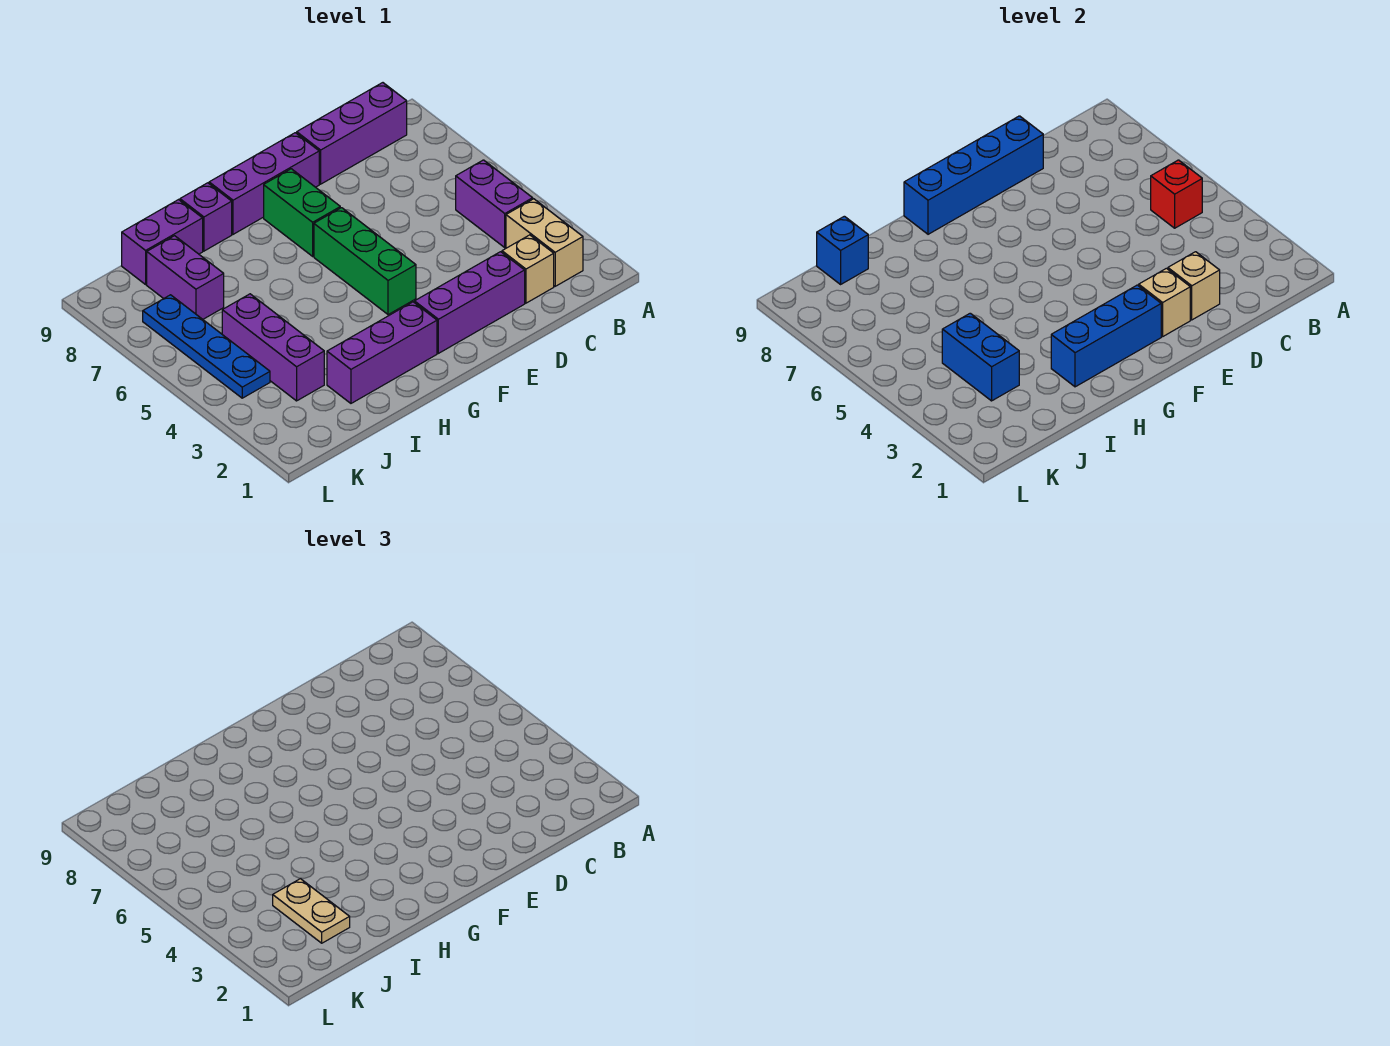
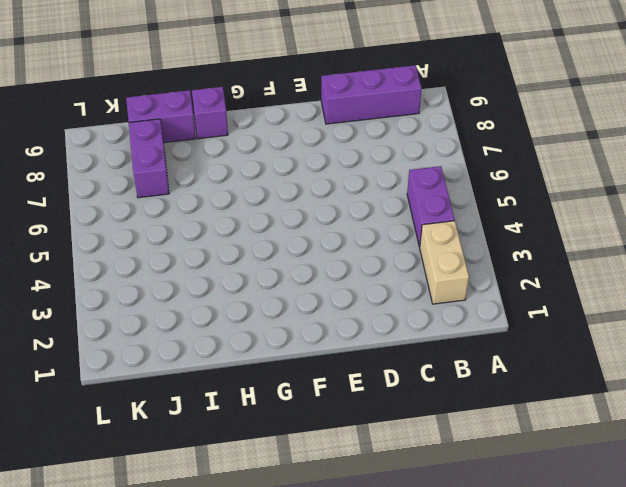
none -> tan 1x1 brick [502,235,554,303]
none -> purple 1x3 brick [415,252,525,353]
none -> purple 1x3 brick [209,133,319,234]

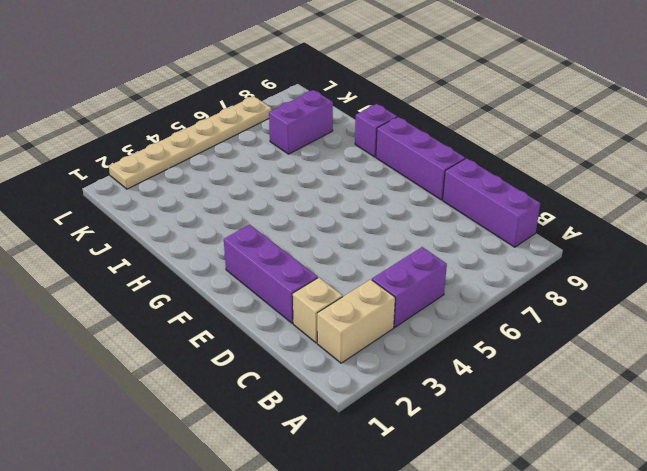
tan 1x6 plate [109,96,272,189] -> none
none -> green 1x3 brick [314,208,416,315]
none -> green 1x2 brick [264,169,340,256]
none -> purple 1x3 brick [327,302,437,403]

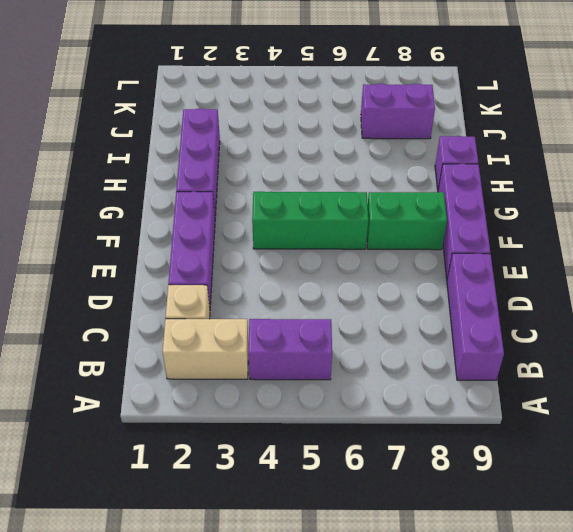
none -> purple 1x2 brick [122,200,203,284]
none -> purple 1x3 brick [222,294,324,401]
none -> blue 1x4 plate [143,295,270,398]

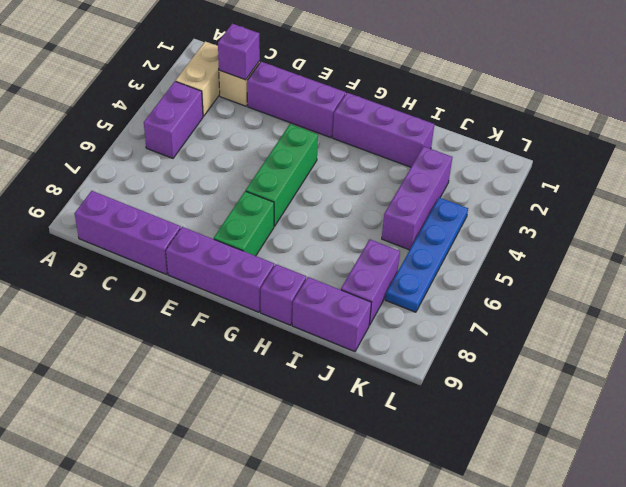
purple 1x1 brick [218,24,260,80] -> none
none -> red 1x1 brick [1151,160,1202,228]
none -> tan 1x1 brick [1168,252,1220,320]
none -> blue 1x4 brick [904,116,1043,234]

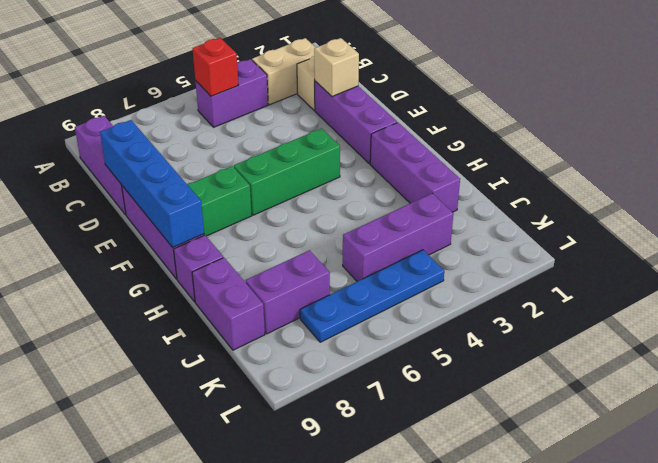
none -> tan 1x1 brick [1139,268,1190,336]
none -> blue 1x3 brick [1051,285,1161,387]
none -> blue 1x2 brick [942,313,1019,401]

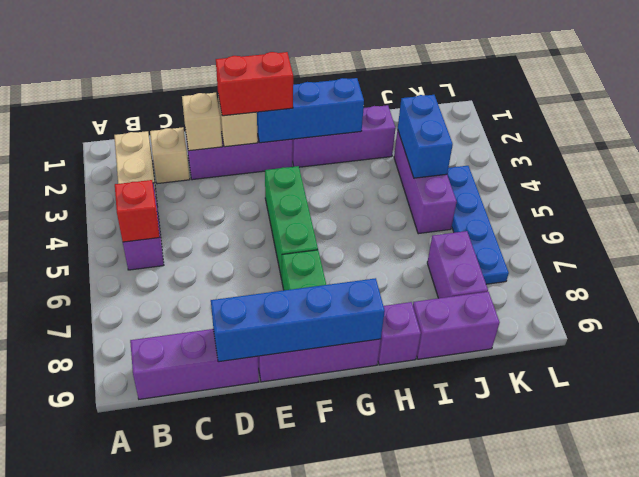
red 1x2 brick [216,52,293,116] -> none
none -> blue 1x1 brick [817,216,868,284]
none -> tan 1x2 plate [273,879,350,943]

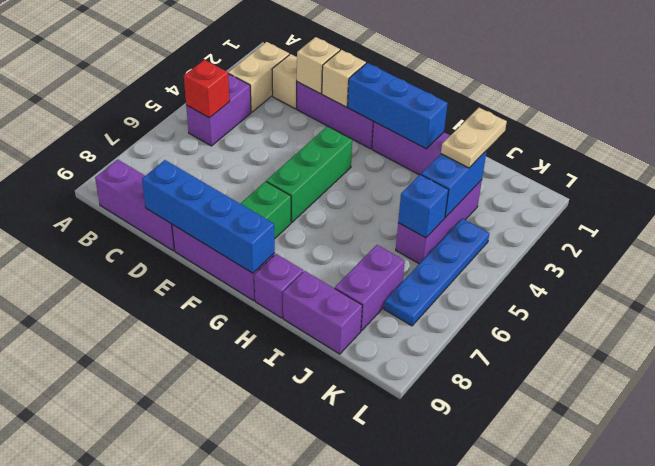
blue 1x1 brick [398,174,449,238] -> blue 1x1 brick moved to [817,216,868,284]

